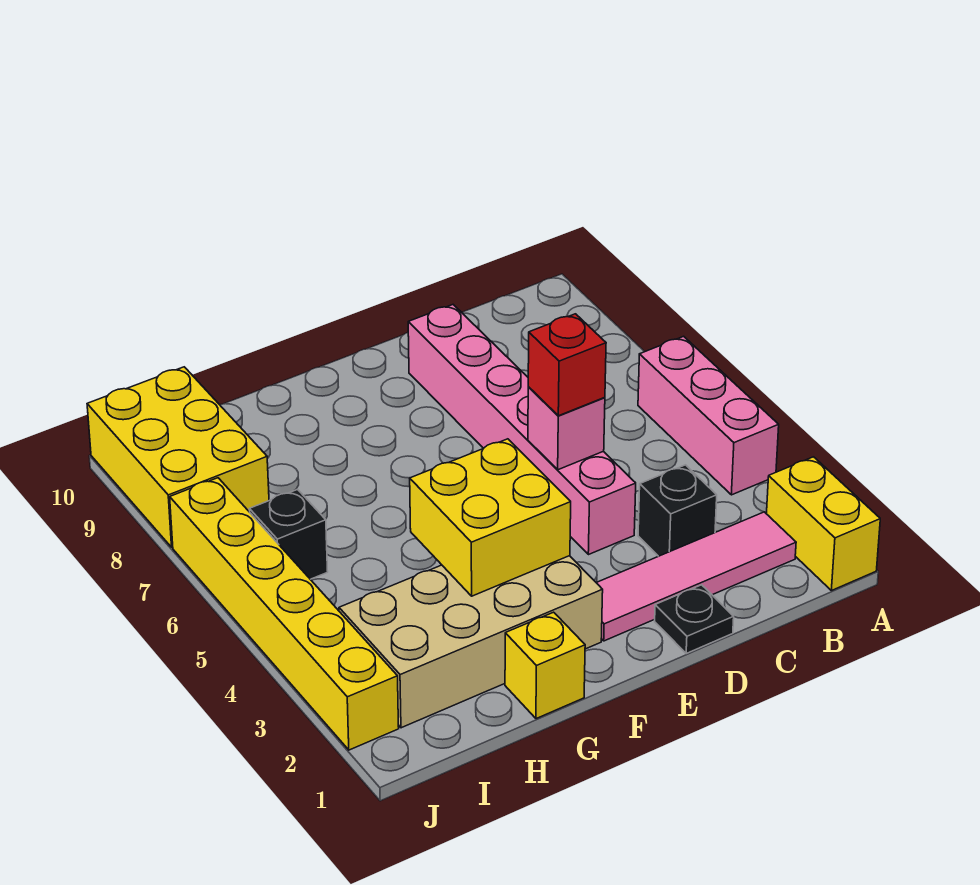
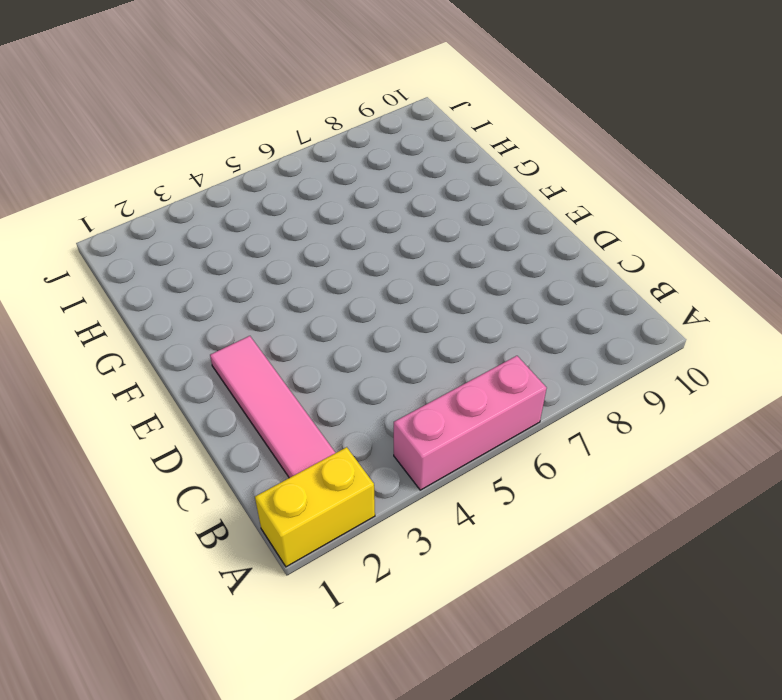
none -> black 1x1 brick [638,465,717,556]
none -> black 1x1 plate [655,585,734,653]
none -> pink 1x6 brick [408,305,636,555]

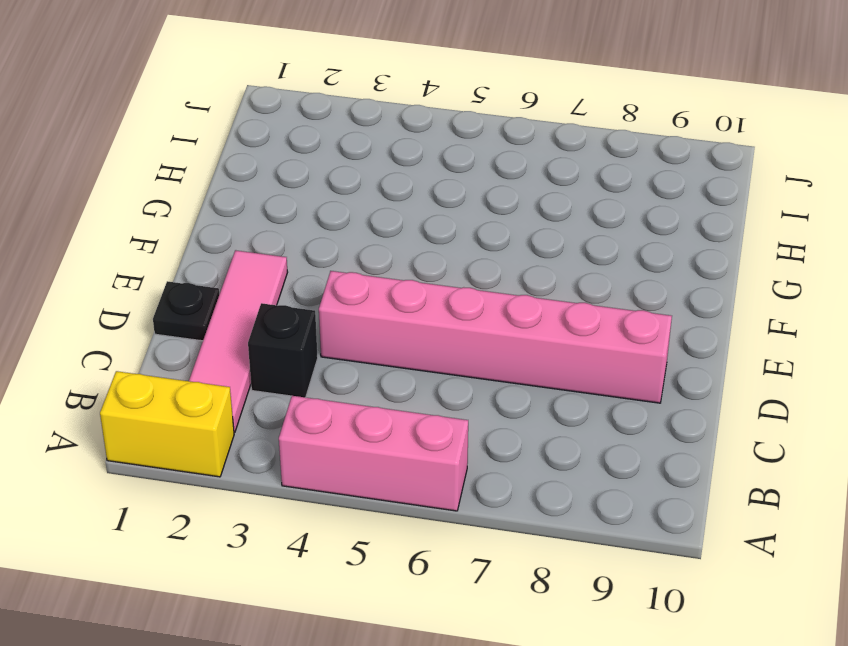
none -> tan 2x4 brick [339,556,603,728]
none -> yellow 1x1 brick [505,612,585,719]
none -> black 1x1 brick [249,489,328,579]

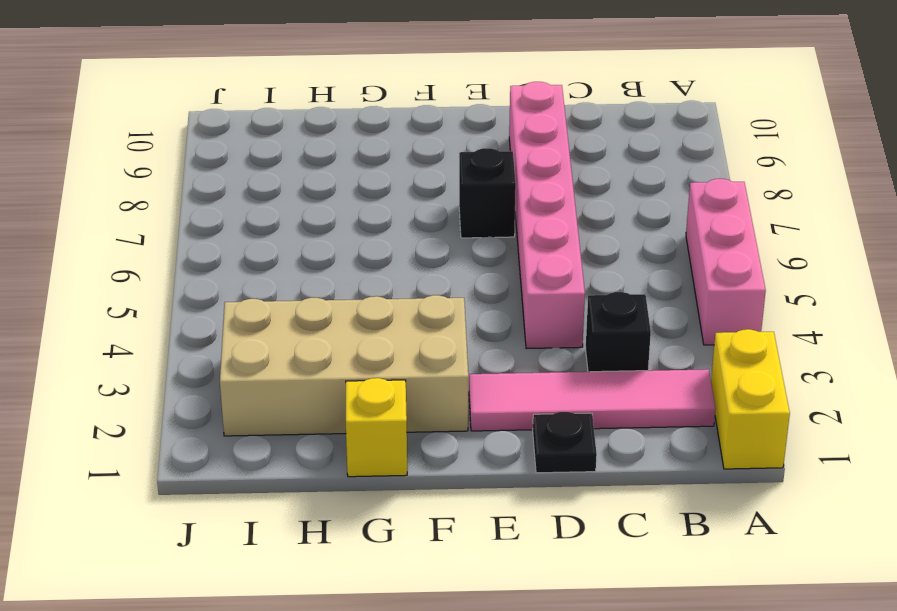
black 1x1 brick [459,148,516,238] -> black 1x1 brick moved to [249,489,328,579]
none -> yellow 2x3 brick [87,367,269,547]
none -> yellow 1x6 brick [170,478,399,750]
none -> pink 1x1 brick [528,387,605,470]

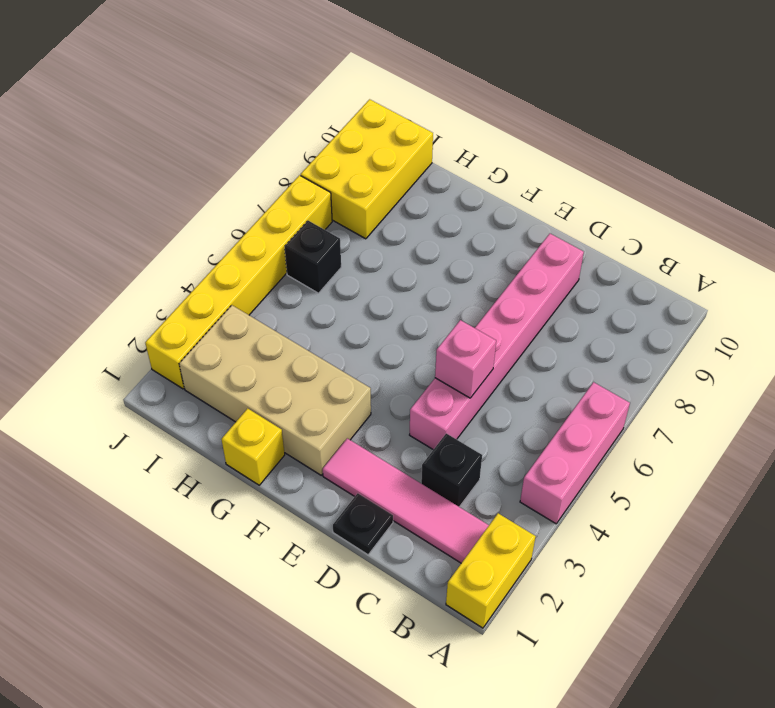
none -> yellow 2x2 brick [410,439,571,596]
none -> red 1x1 brick [528,314,606,416]

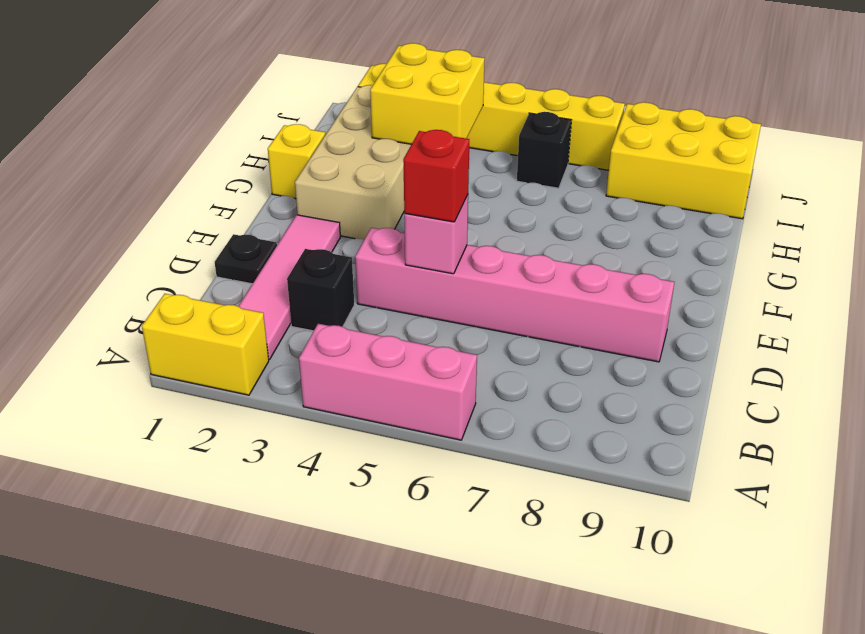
yellow 2x2 brick [370,43,485,144] -> yellow 2x2 brick moved to [410,439,571,596]

